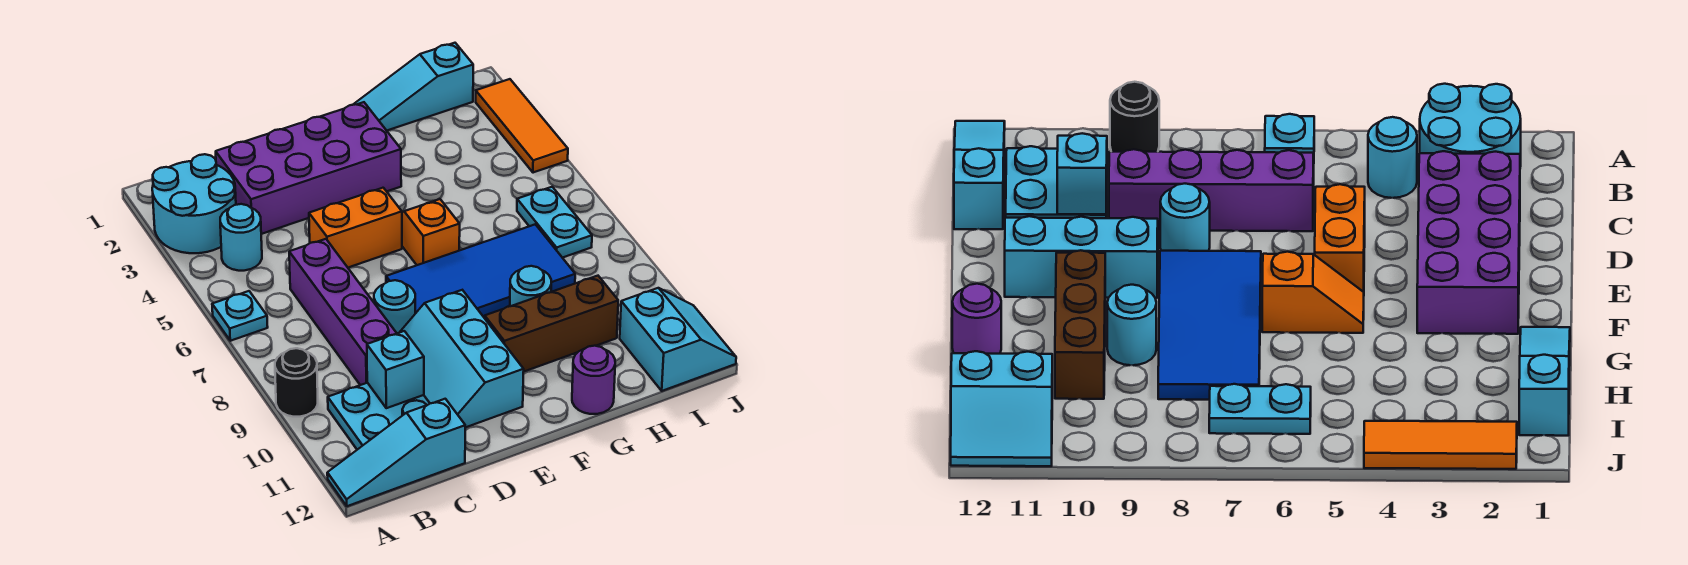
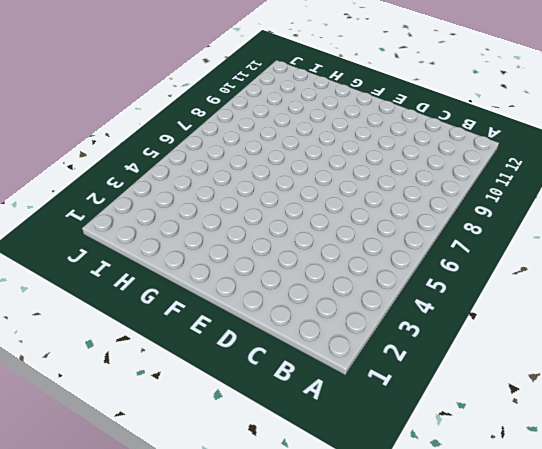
none -> cyan 2x2 round brick [152,154,236,253]
none -> cyan 1x1 plate [212,291,268,341]
none -> black 1x1 round brick [275,348,318,417]

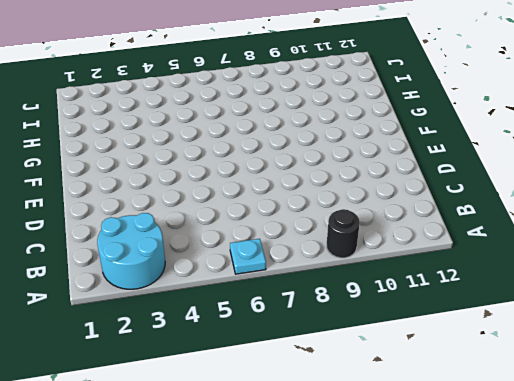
none -> cyan 1x3 slope [327,399,465,506]
none -> cyan 1x1 round brick [220,204,262,271]
none -> cyan 2x2 plate [328,383,430,450]

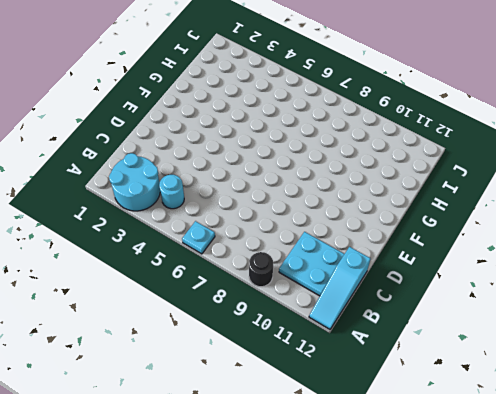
none -> purple 2x4 brick [216,102,401,234]
none -> purple 1x4 brick [289,239,397,385]
none -> orange 1x2 brick [309,188,402,268]

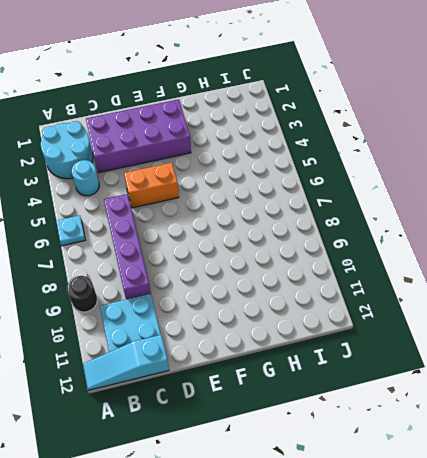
none -> cyan 1x1 round brick [374,280,415,333]
none -> cyan 2x3 slope [399,290,524,428]
none -> blue 2x4 tile [386,224,575,318]

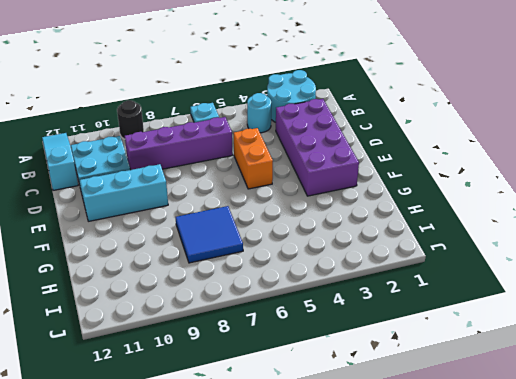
blue 2x2 tile [176,206,243,263] -> blue 2x4 tile [386,224,575,318]
none -> cyan 1x1 round brick [374,280,415,333]
none -> orange 1x2 slope [402,199,460,265]
none -> brown 1x3 brick [485,276,618,371]

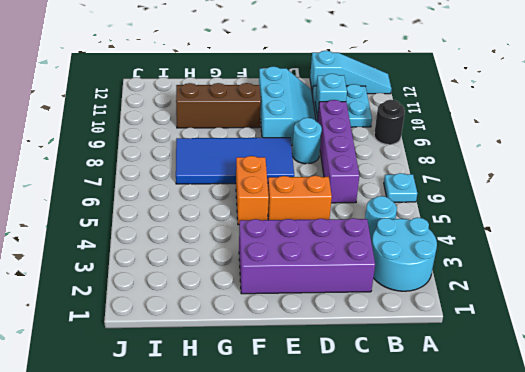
orange 1x2 brick [236,156,269,225] -> orange 1x2 slope [402,199,460,265]
none -> cyan 1x3 slope [353,43,473,131]
none -> cyan 1x1 round brick [510,266,551,306]
none -> purple 1x1 round brick [572,346,615,414]

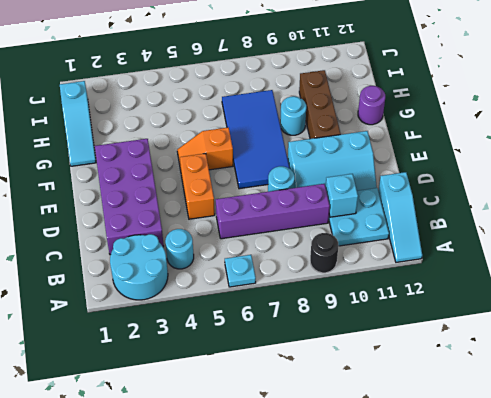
none -> cyan 1x2 plate [517,187,592,258]
none -> cyan 2x2 slope [620,288,736,391]
none -> orange 1x3 tile [476,79,568,173]

